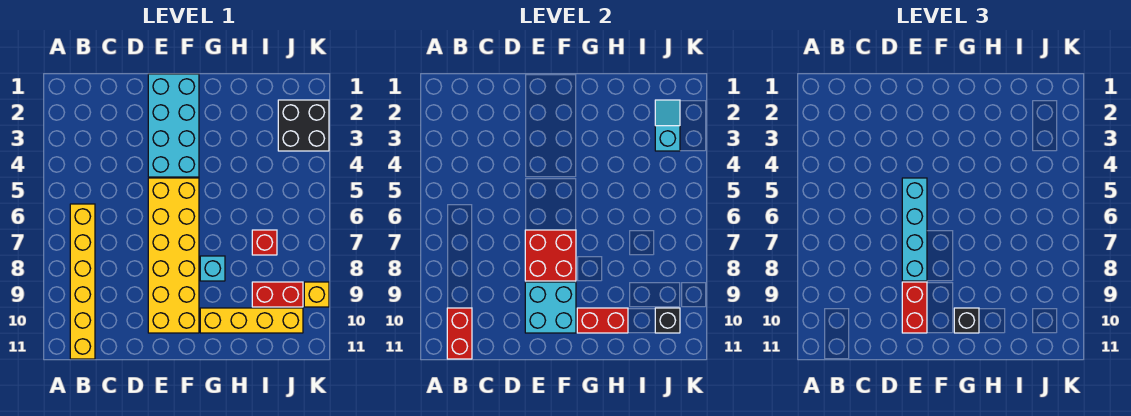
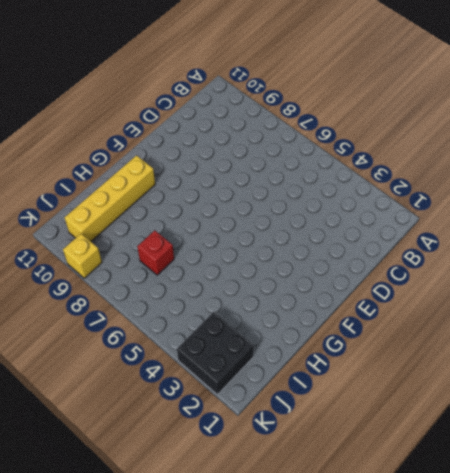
none -> yellow 1x6 brick [70,204,95,359]
none -> cyan 2x4 brick [148,74,199,177]
none -> yellow 2x6 brick [148,178,199,333]

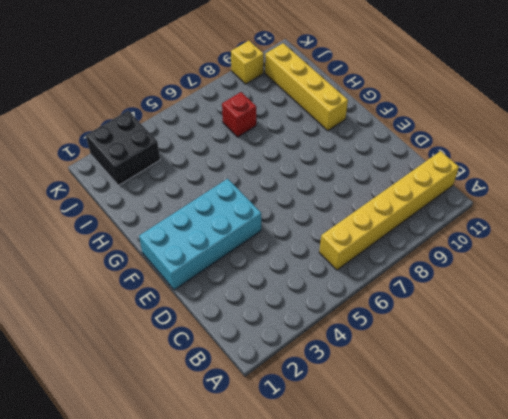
none -> yellow 2x6 brick [148,178,199,333]
none -> cyan 1x1 brick [200,256,225,281]
none -> red 1x2 brick [252,282,303,307]

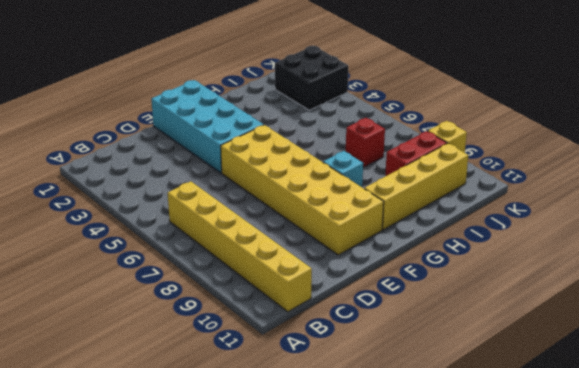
none -> red 1x2 brick [447,308,472,359]
none -> red 2x2 brick [525,230,576,281]
none -> cyan 2x2 brick [525,282,576,333]

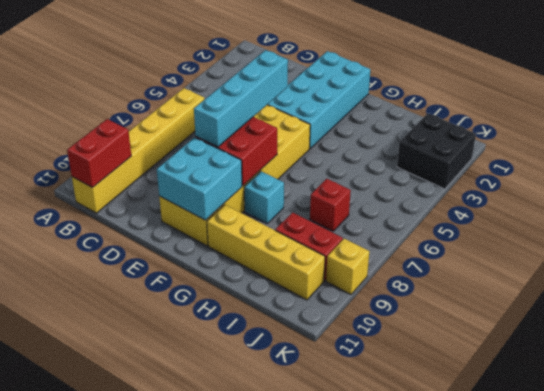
none -> red 1x2 brick [577,308,628,333]
none -> cyan 1x2 slope [655,100,680,151]
none -> black 1x1 brick [655,308,680,333]

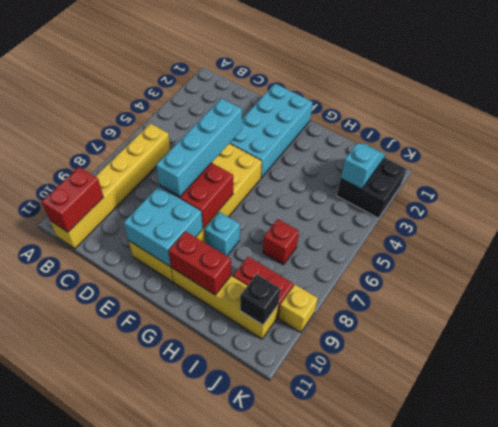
none -> red 1x2 brick [902,282,927,333]
none -> black 1x1 brick [954,308,979,333]

